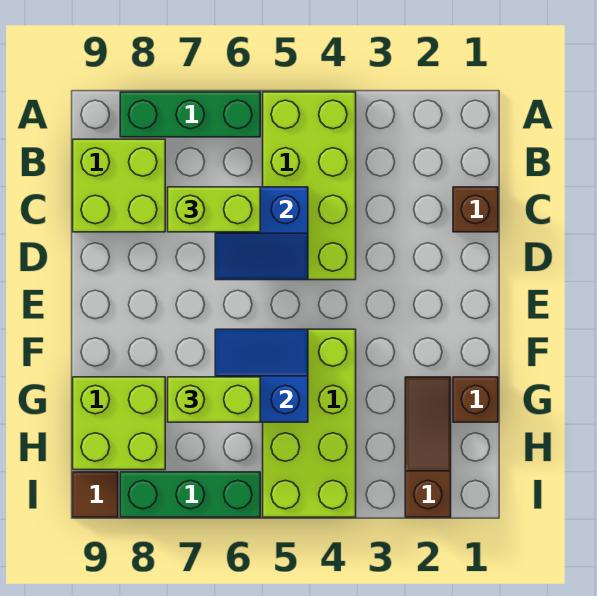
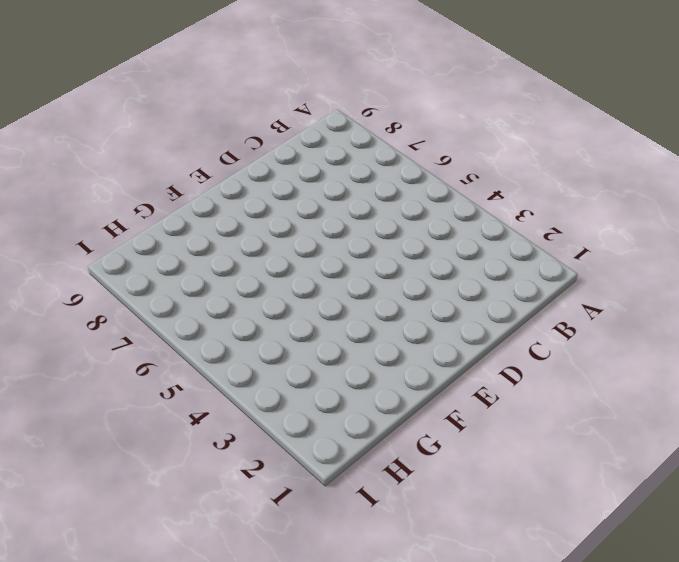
none -> lime 2x4 brick [263,92,356,280]
none -> green 1x3 brick [120,92,260,137]
none -> lime 2x2 brick [73,139,165,232]

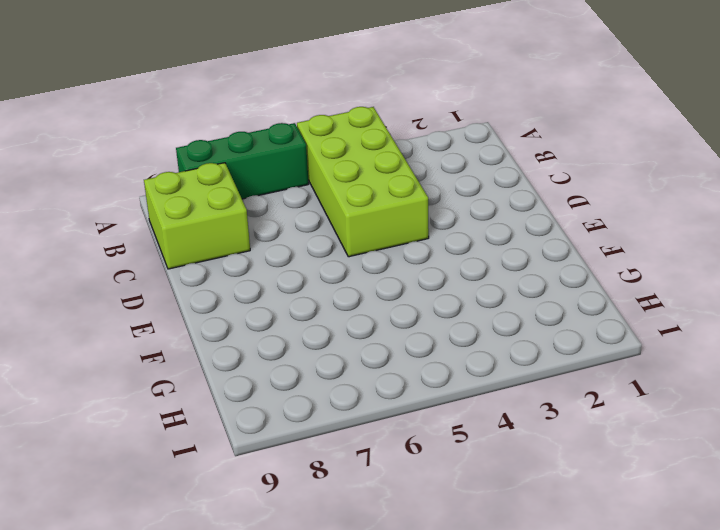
none -> brown 1x1 brick [453,187,498,232]
none -> lime 2x4 brick [263,329,356,517]
none -> brown 1x1 brick [453,377,498,422]

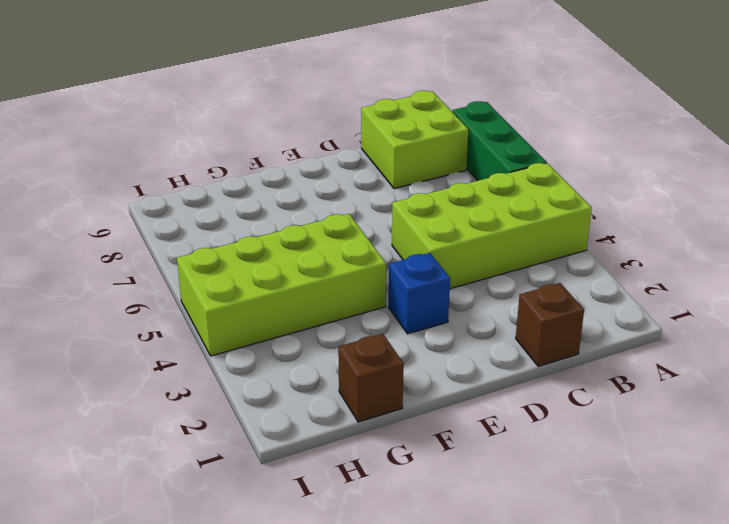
blue 1x1 brick [389,253,450,334] -> none
none -> brown 1x3 slope [405,377,451,517]
none -> lime 2x2 brick [73,377,165,470]
none -> green 1x3 brick [120,472,260,517]

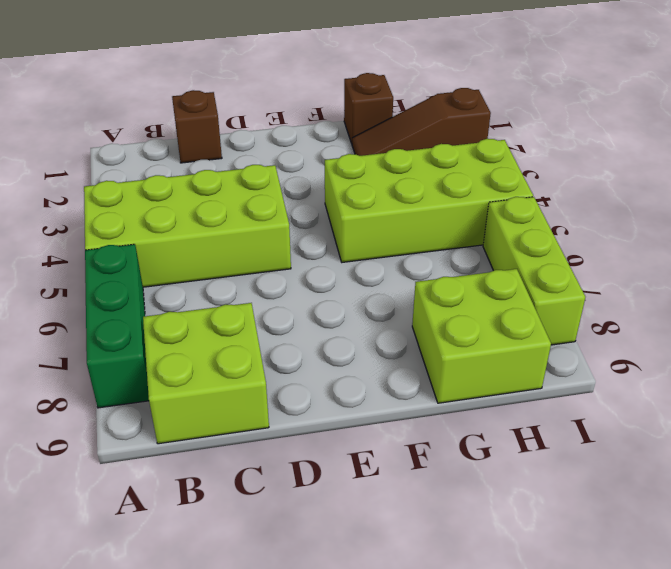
lime 1x3 brick [483,197,585,345] -> green 1x3 brick [120,472,260,517]
none -> brown 1x1 tile [73,472,118,517]
none -> blue 2x2 slope [215,187,308,280]
none -> blue 2x2 slope [215,329,308,422]

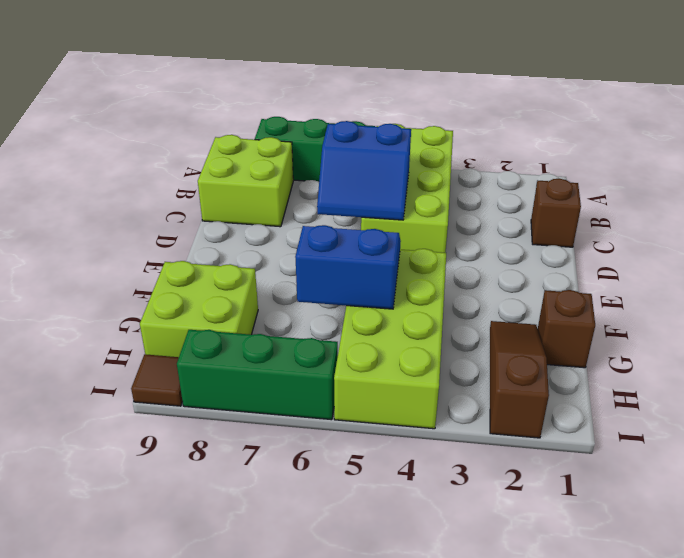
none -> lime 1x2 brick [168,187,260,232]
none -> lime 1x2 brick [168,377,260,422]

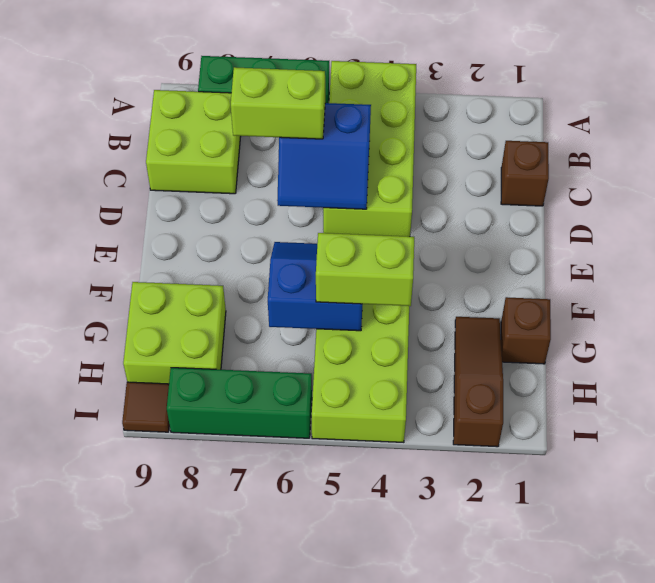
lime 1x2 brick [316,233,414,306] -> lime 1x2 brick moved to [168,377,260,422]

